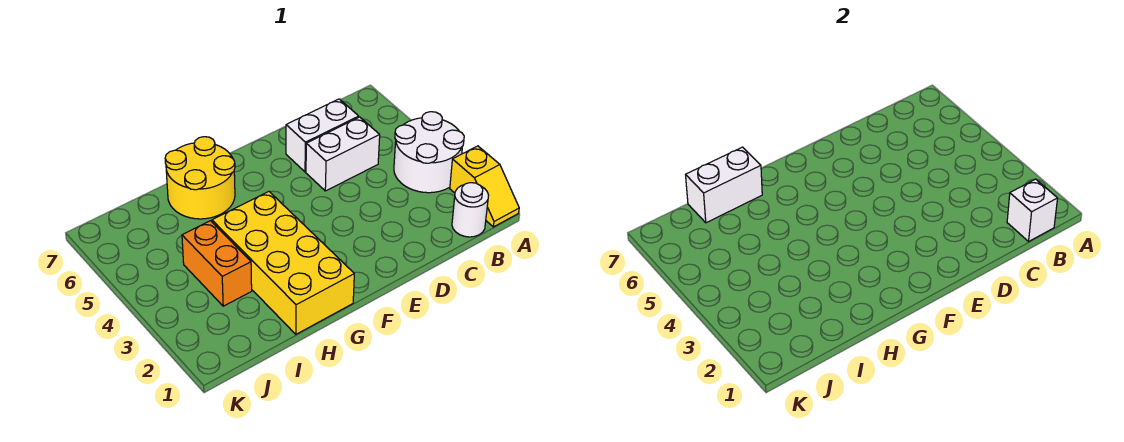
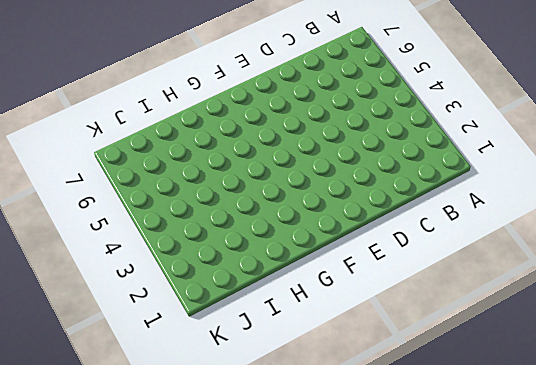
none -> yellow 1x2 slope [450,146,519,227]
none -> white 2x2 round brick [394,112,464,193]

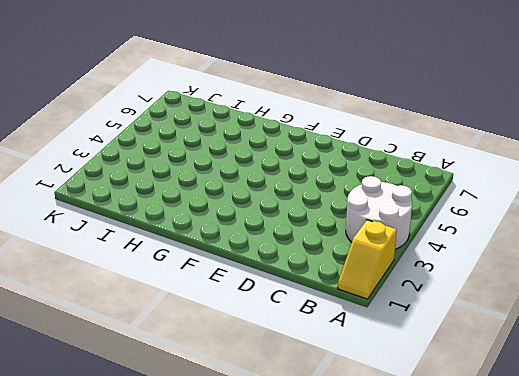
none -> white 1x1 round brick [452,183,489,237]
none -> white 1x2 brick [306,117,380,191]

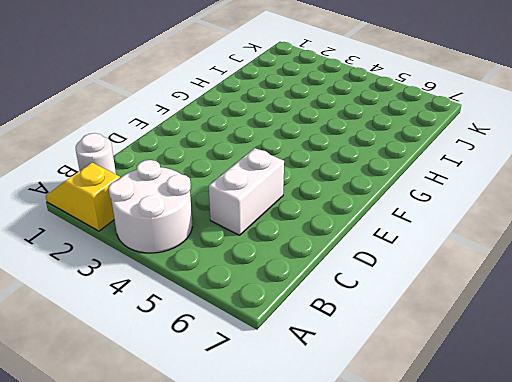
none -> white 1x2 brick [286,99,359,172]
none -> yellow 2x4 brick [212,192,354,334]

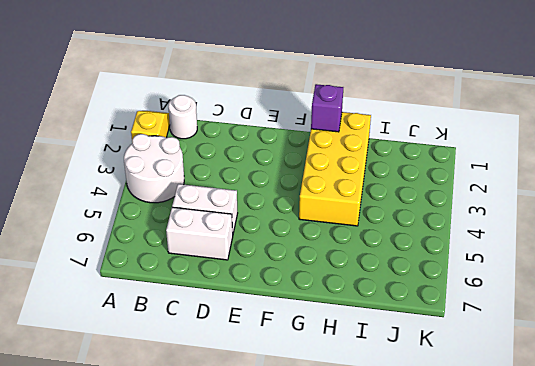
purple 1x1 brick [311,84,343,132] -> none
none -> yellow 2x2 round brick [165,137,235,219]
none -> orange 1x2 brick [182,221,252,306]

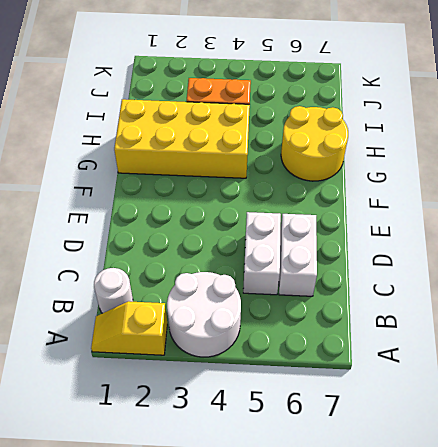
none -> white 1x1 brick [1007,179,1058,241]
none -> white 1x2 brick [686,147,762,223]

